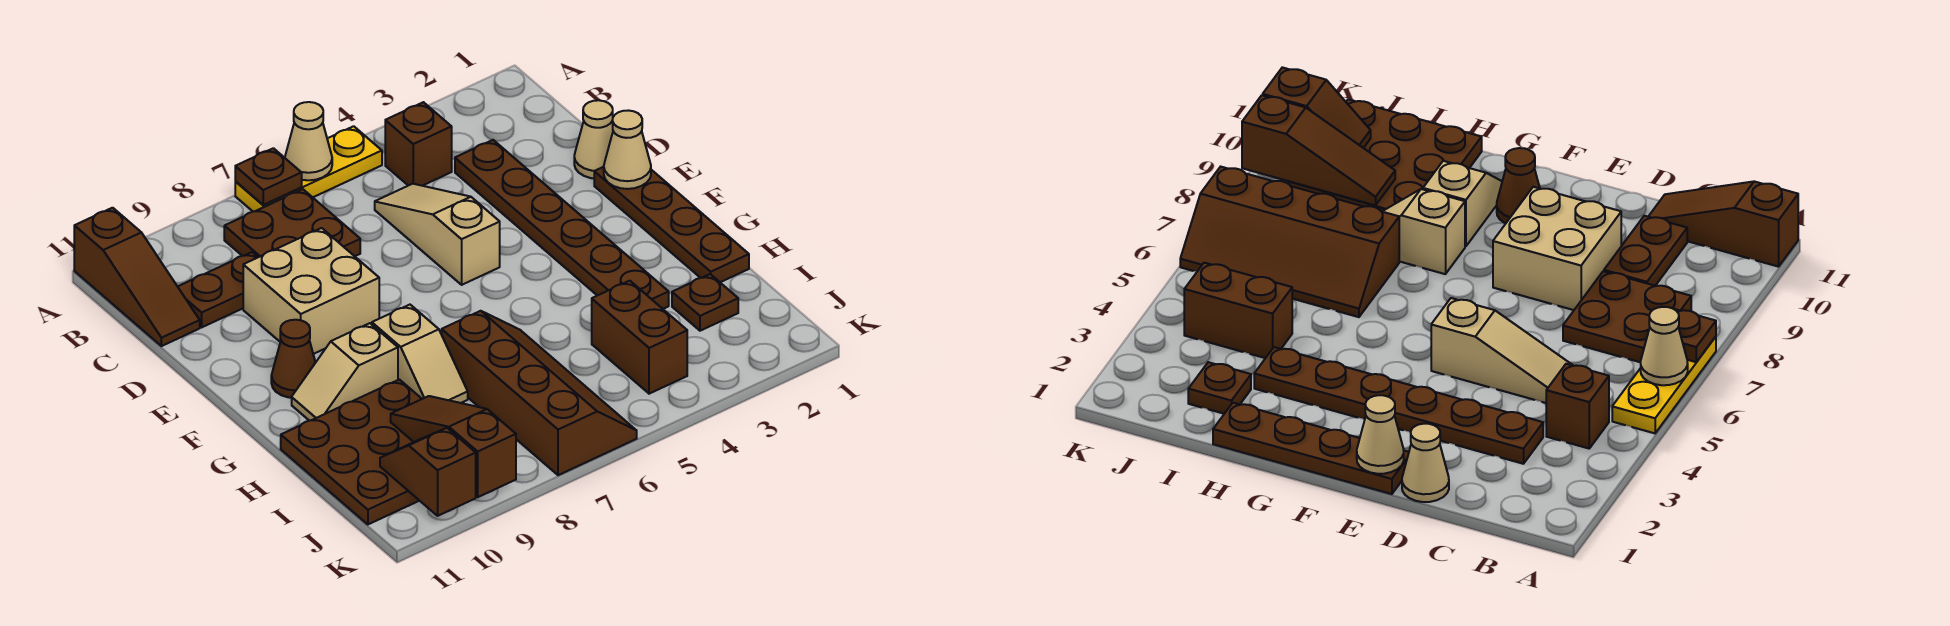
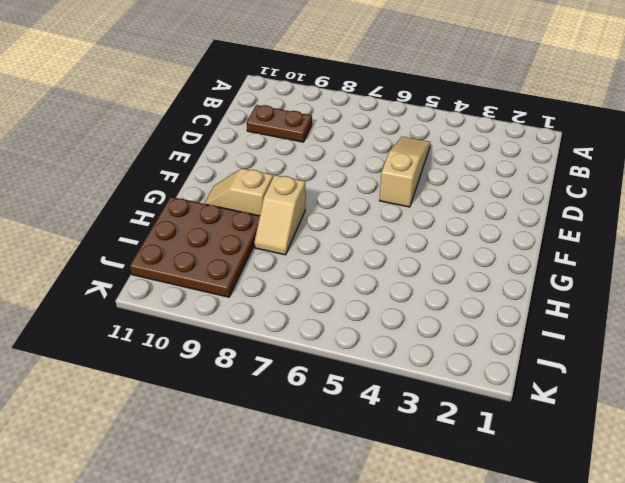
none -> yellow 1x3 plate [235,126,382,211]
none -> brown 1x3 slope [74,208,200,346]
none -> brown 1x1 brick [385,102,452,186]

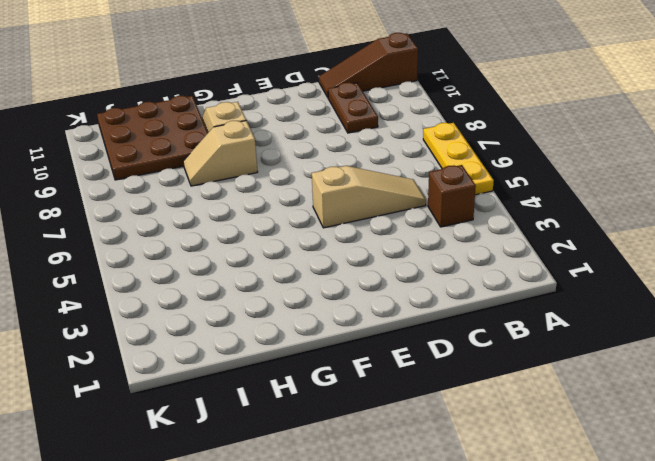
none -> brown 2x2 plate [224,189,360,257]
none -> brown 1x6 plate [455,140,669,309]
none -> tan 1x1 cone [574,100,613,178]

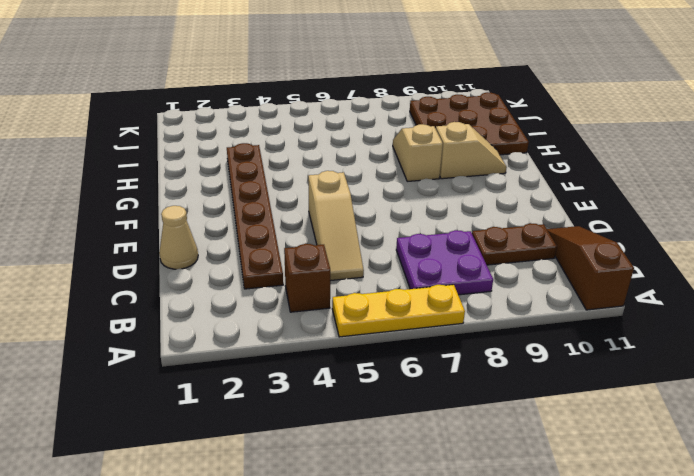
purple 2x2 plate [396,230,493,295] -> brown 2x2 plate [224,189,360,257]
none -> tan 2x2 brick [243,228,379,354]
none -> brown 1x4 plate [594,167,749,282]
none -> brown 1x1 cone [271,320,316,398]

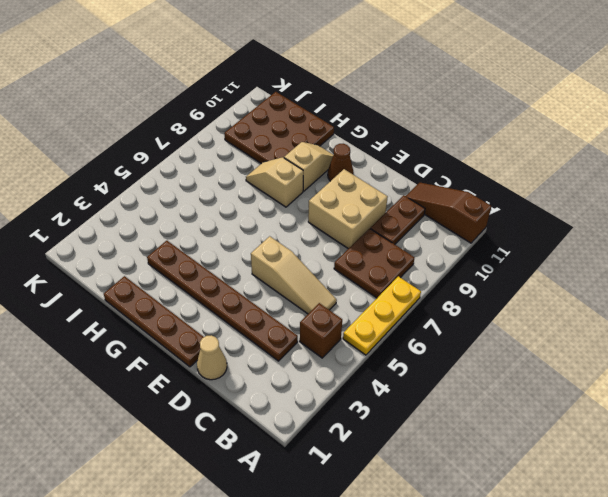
none -> brown 2x4 slope [442,311,637,475]
none -> brown 1x1 plate [672,274,738,331]
none -> brown 1x2 brick [592,281,687,394]

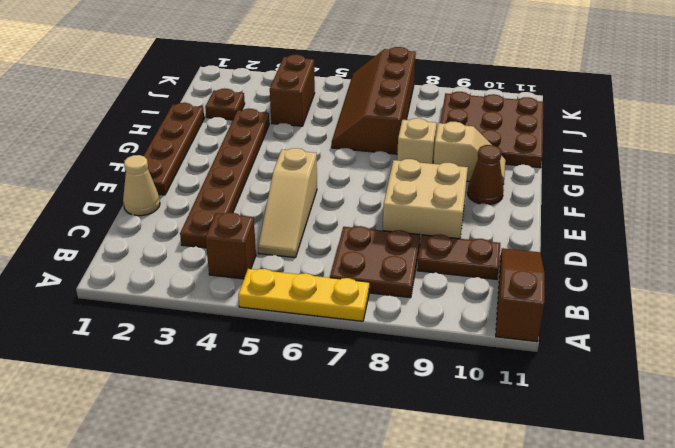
none -> tan 1x1 cone [285,102,332,180]
none -> brown 1x1 plate [235,148,302,205]
none -> tan 1x1 cone [604,110,651,189]

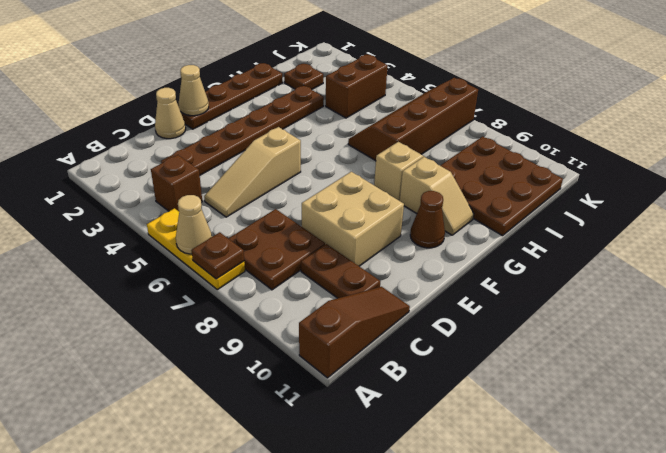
none -> brown 1x3 slope [391,396,516,497]
none -> brown 1x2 slope [380,428,476,516]

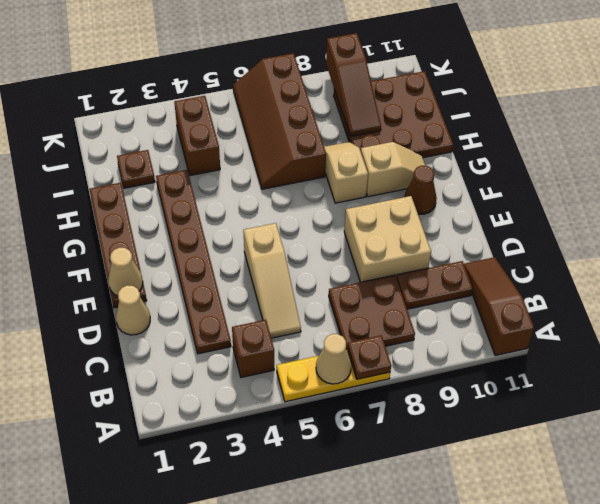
none -> brown 1x2 slope [380,428,476,516]

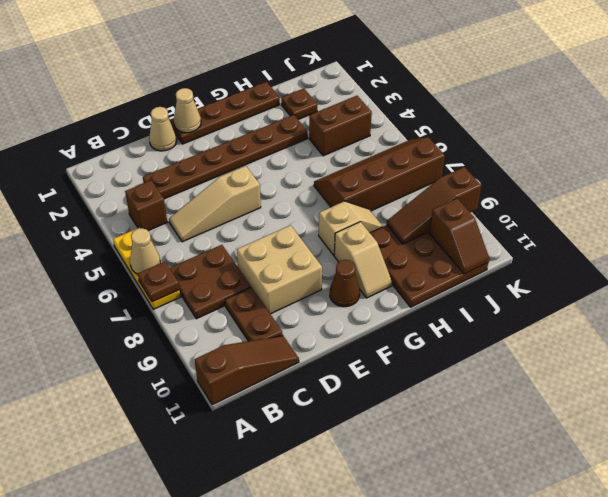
brown 1x2 slope [429,198,489,274] -> brown 1x2 slope turned to [380,428,476,516]

